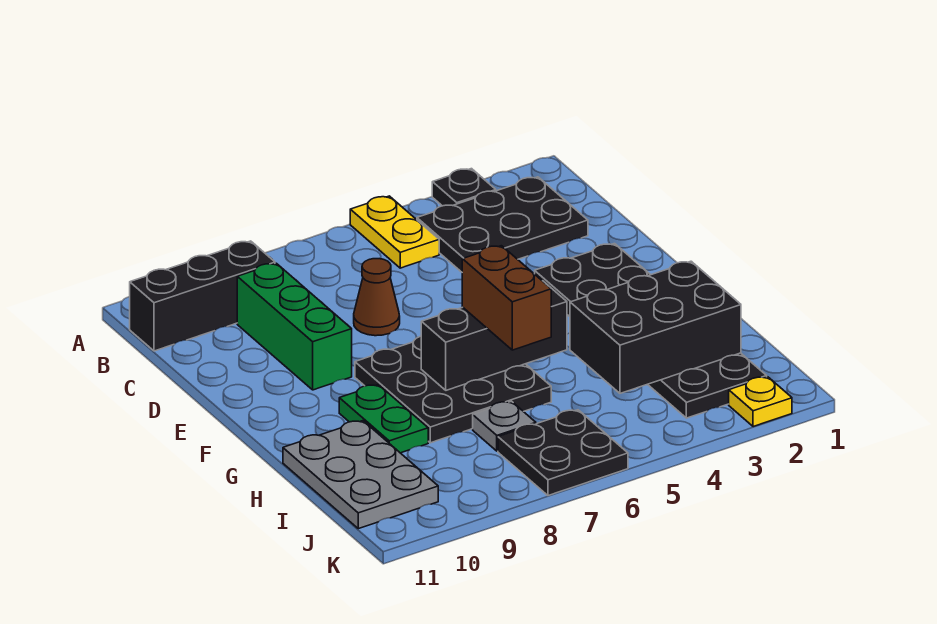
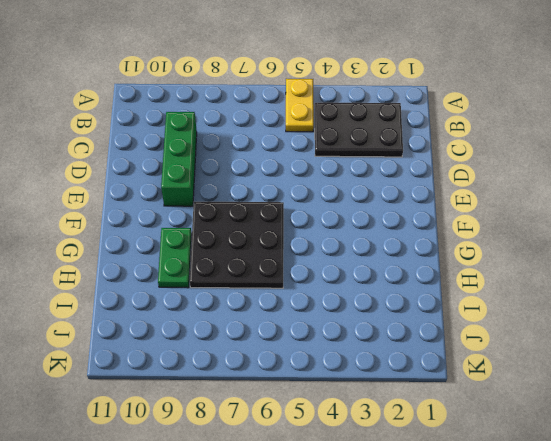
none -> black 1x1 plate [432,169,496,206]
none -> black 1x3 brick [130,241,275,351]
none -> brown 1x1 cone [354,259,400,336]

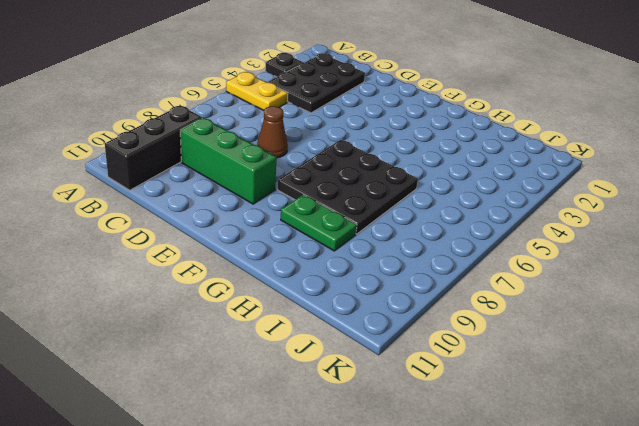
none -> black 2x6 plate [535,244,767,418]
none -> grey 2x3 plate [283,421,438,529]
none -> grey 1x1 plate [473,401,536,451]

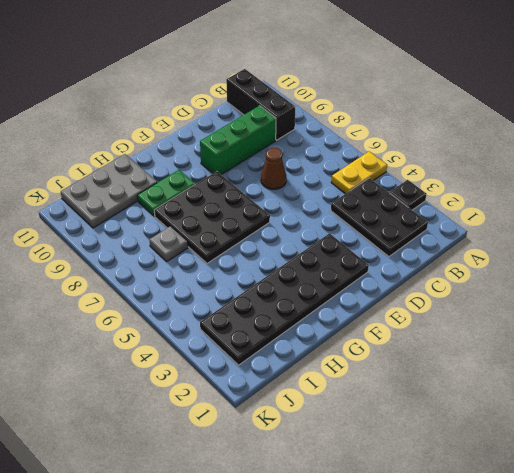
none -> black 2x2 plate [498,410,628,496]
none -> yellow 1x1 plate [729,377,792,427]
none -> black 1x3 brick [421,281,567,390]

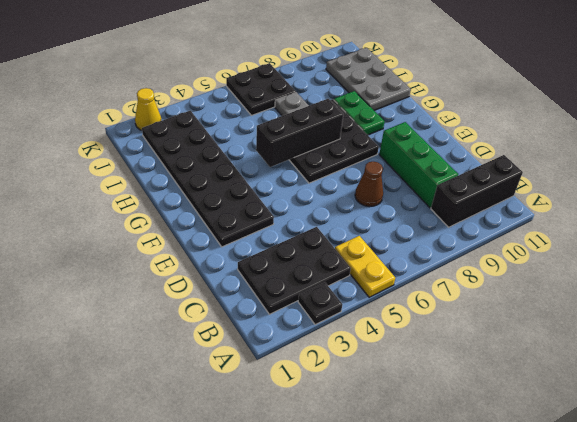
yellow 1x1 cone [135,88,161,130] -> yellow 1x1 plate [729,377,792,427]
none -> black 2x3 brick [570,261,741,393]
none -> brown 1x2 brick [462,246,551,350]

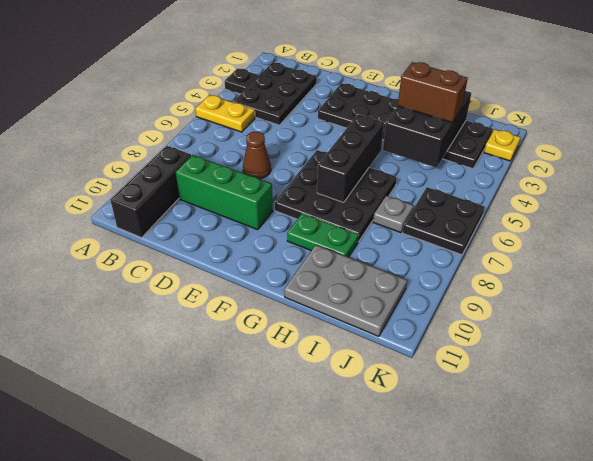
brown 1x2 brick [398,62,468,123] -> brown 1x2 brick moved to [462,246,551,350]

